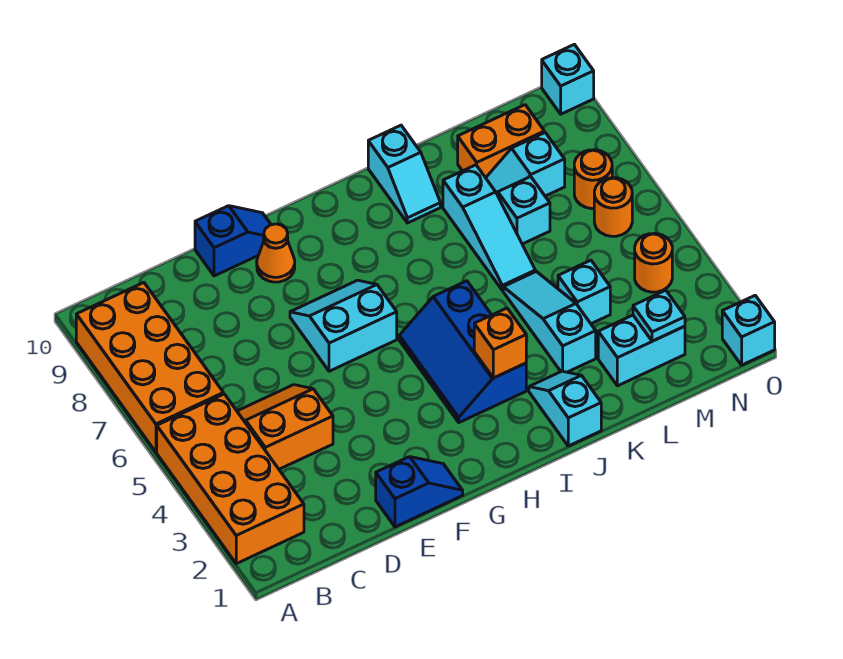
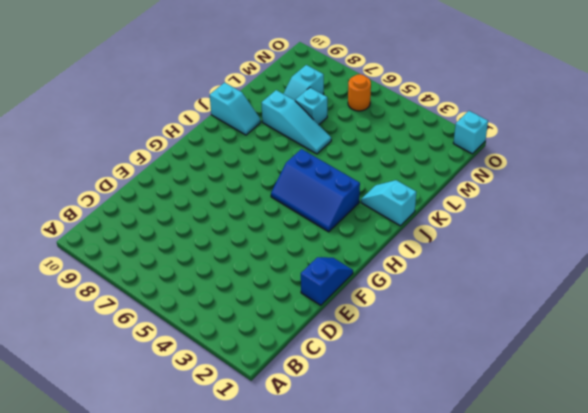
none -> orange 2x4 brick [157,394,304,564]
none -> orange 2x4 brick [76,283,223,452]
none -> orange 2x2 slope [237,385,333,469]

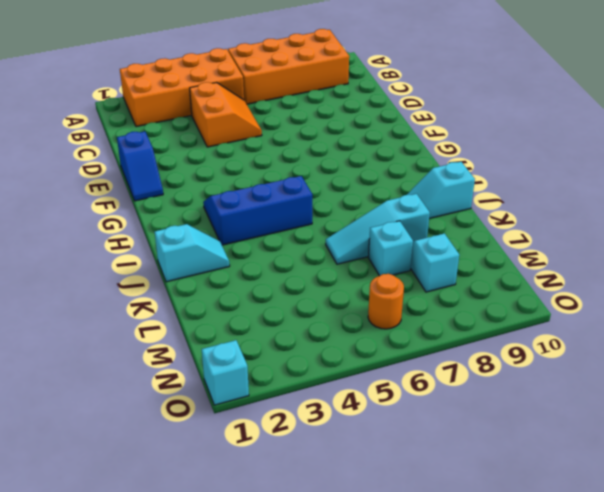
none -> blue 1x2 slope [195,206,271,276]
none -> cyan 2x2 slope [290,280,397,371]
none -> orange 1x1 cone [257,224,295,282]

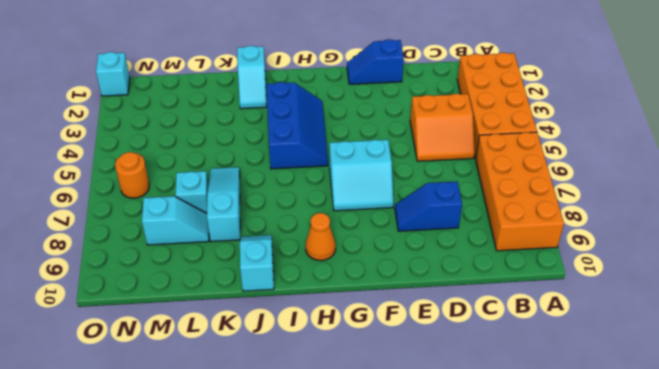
blue 1x2 slope [395,181,462,231] -> blue 1x2 slope moved to [195,206,271,276]
orange 1x1 cone [305,213,336,261] -> orange 1x1 cone moved to [257,224,295,282]
none -> cyan 1x3 slope [503,271,596,372]
none -> cyan 1x2 brick [598,315,685,386]
none -> cyan 1x1 brick [558,260,610,324]

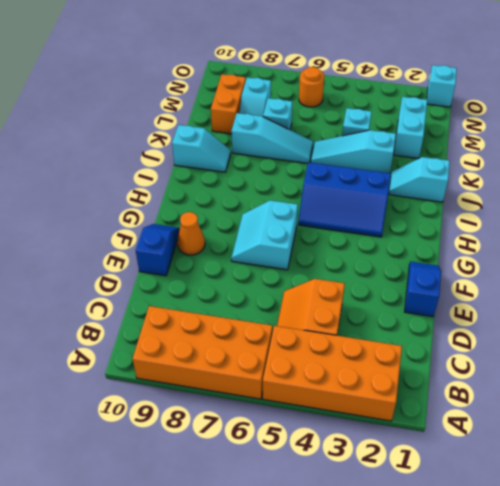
none -> orange 1x1 round brick [635,233,672,292]
none -> orange 1x1 round brick [574,150,612,209]
none -> cyan 1x1 brick [542,44,594,114]

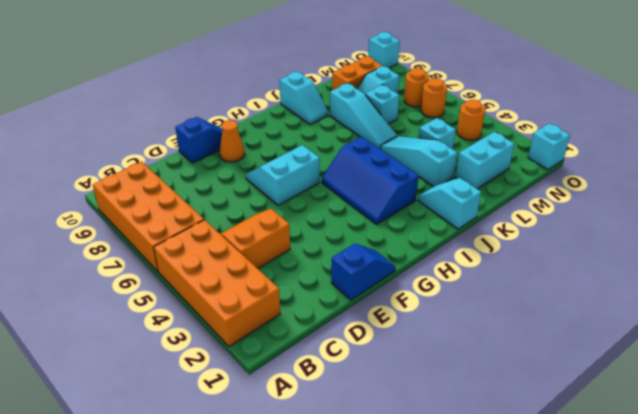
none -> orange 1x1 brick [474,308,526,378]
none -> cyan 1x1 plate [633,290,685,341]

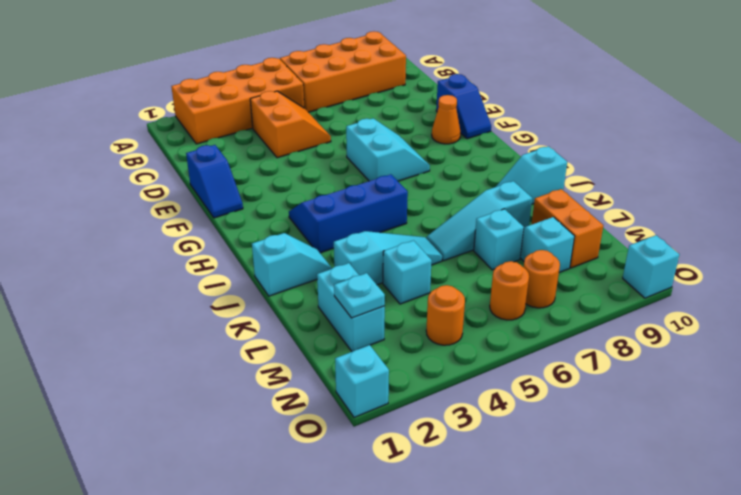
none -> orange 1x1 brick [474,308,526,378]

